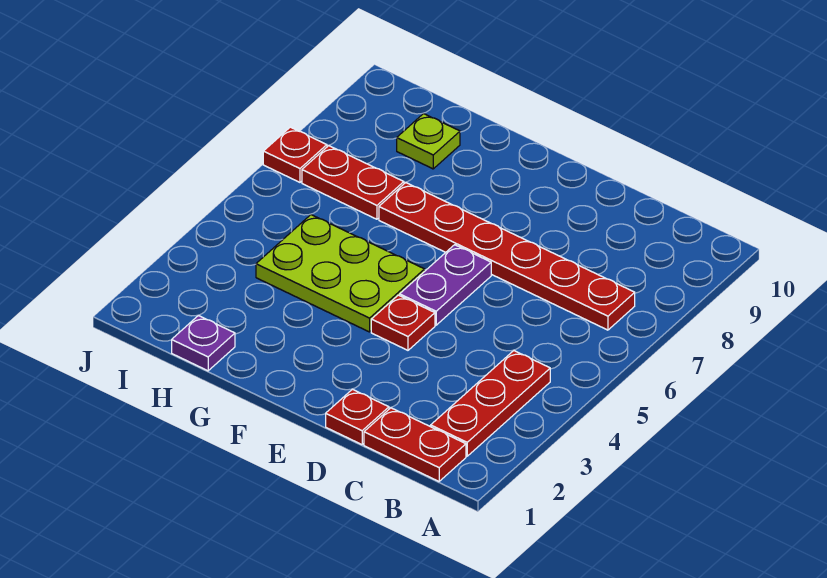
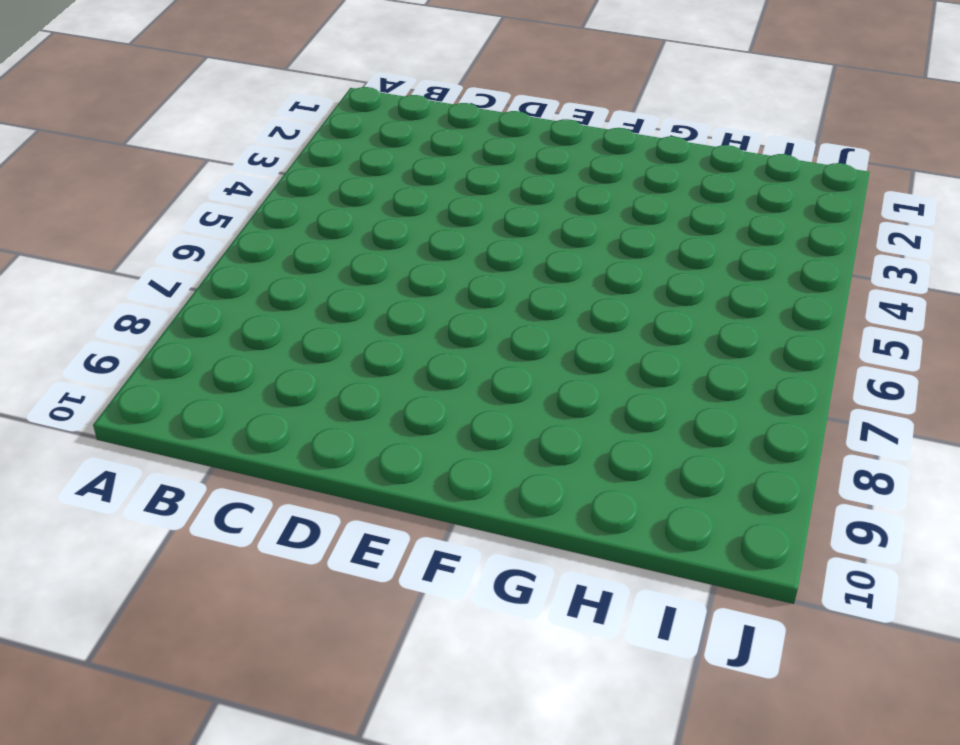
none -> red 1x2 plate [364,408,466,481]
none -> red 1x3 plate [431,351,550,456]

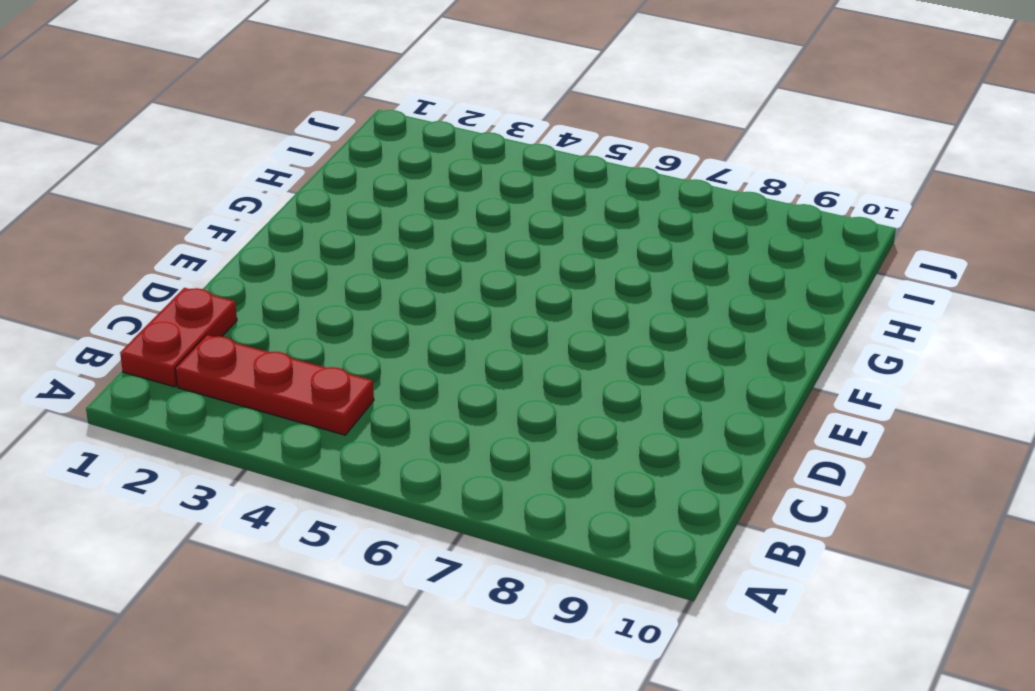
none -> red 1x6 plate [379,183,635,330]
none -> red 1x1 plate [326,389,389,445]

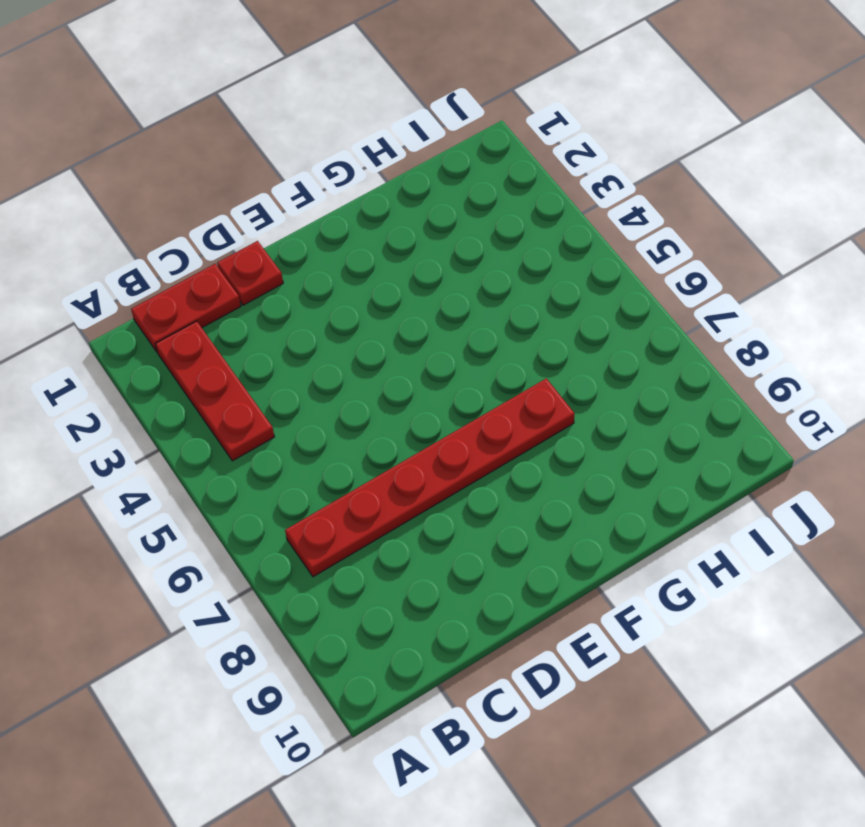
none -> red 1x1 plate [371,295,435,350]
none -> purple 1x2 plate [400,245,491,325]

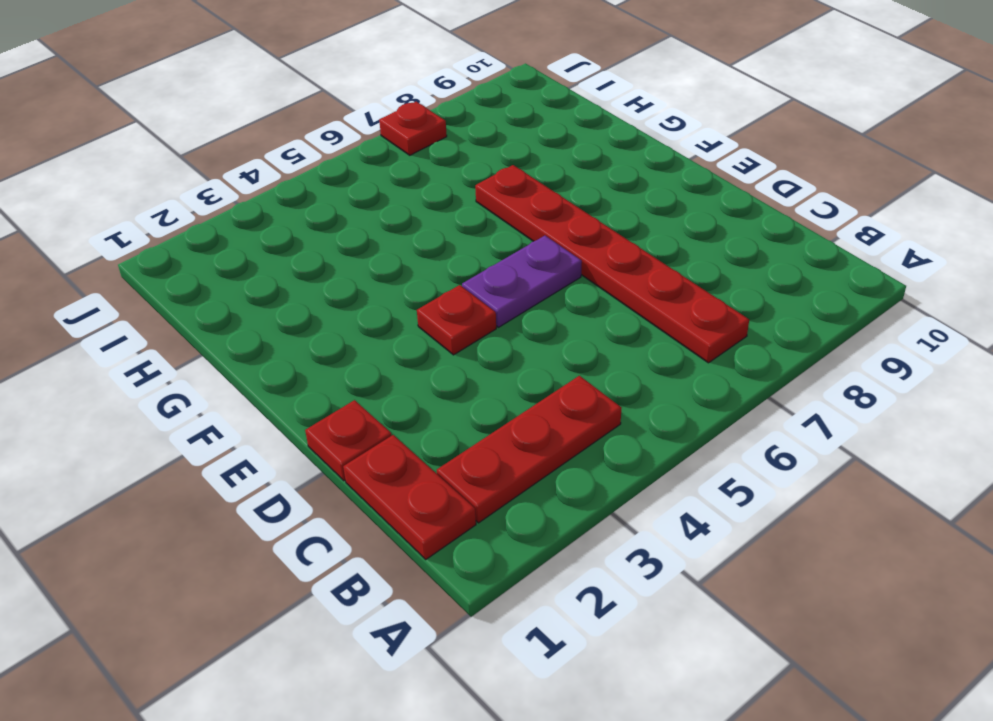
none -> lime 2x3 plate [256,215,425,332]
none -> purple 1x1 plate [172,316,235,371]

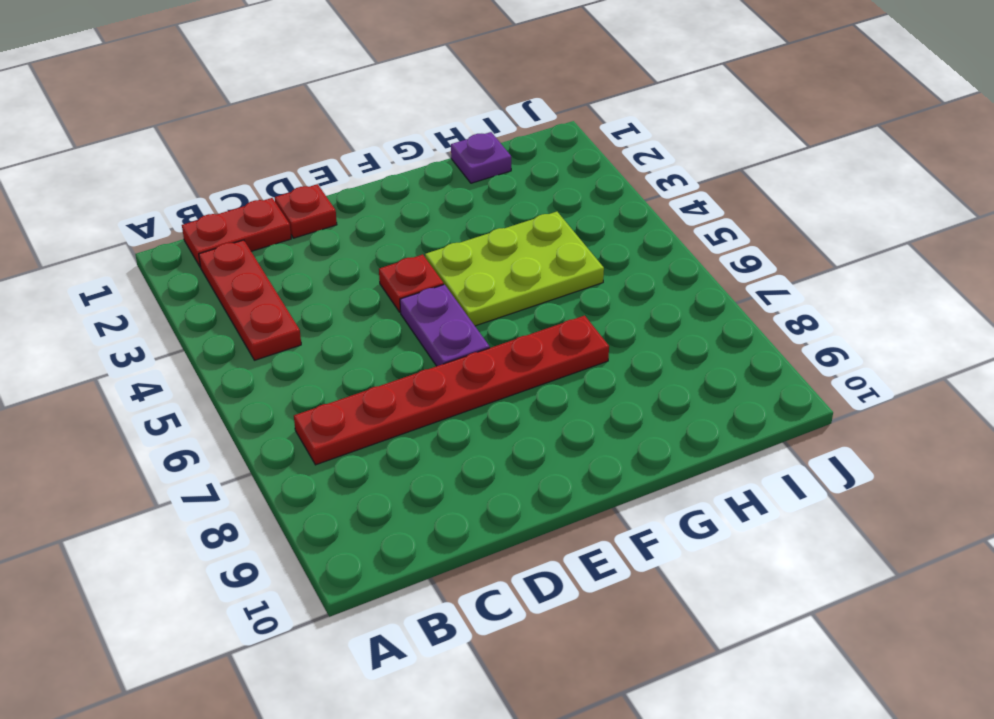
none -> red 1x2 plate [302,146,404,219]
none -> lime 1x1 plate [397,114,460,169]

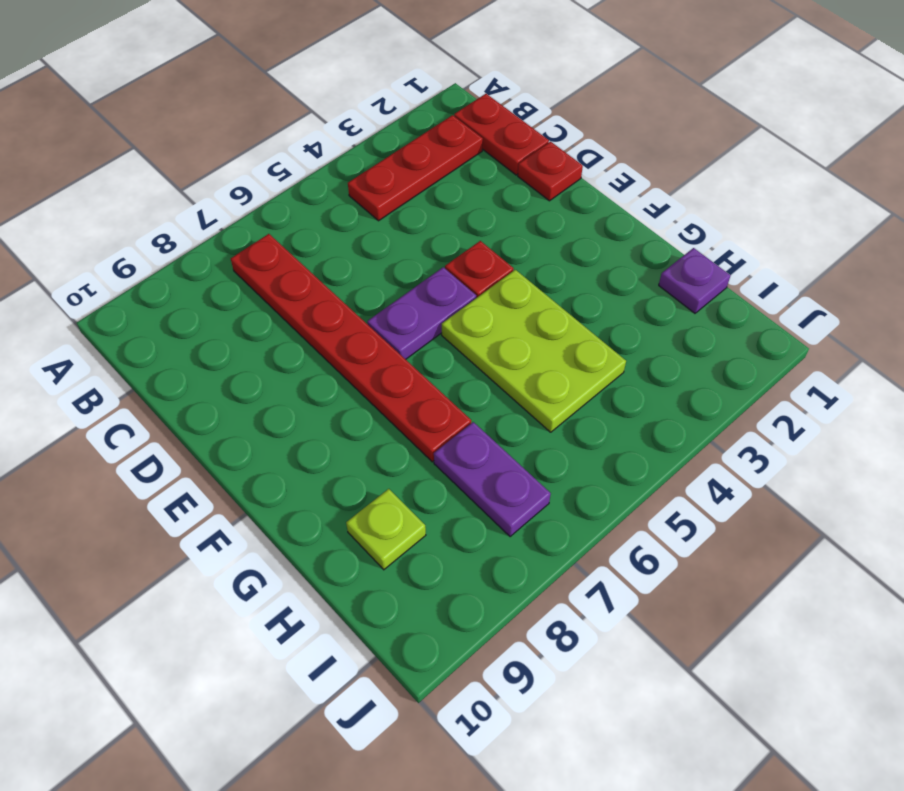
purple 1x2 plate [434,422,551,537] -> red 1x2 plate [302,146,404,219]
none -> red 1x1 plate [263,127,327,182]

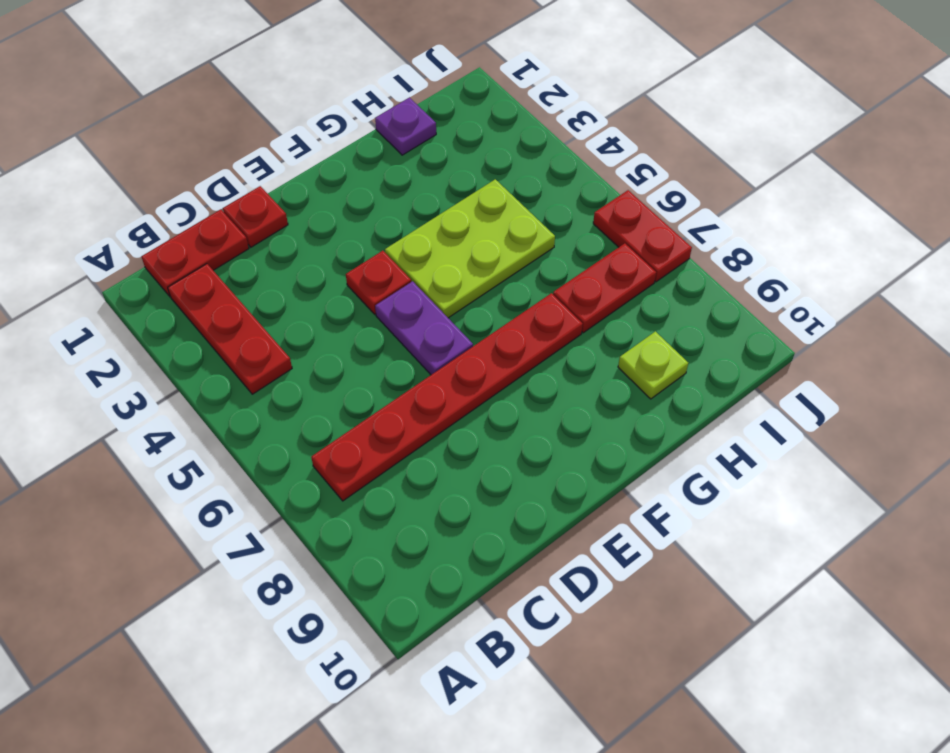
red 1x2 plate [593,190,692,282] -> red 1x1 plate [263,127,327,182]

